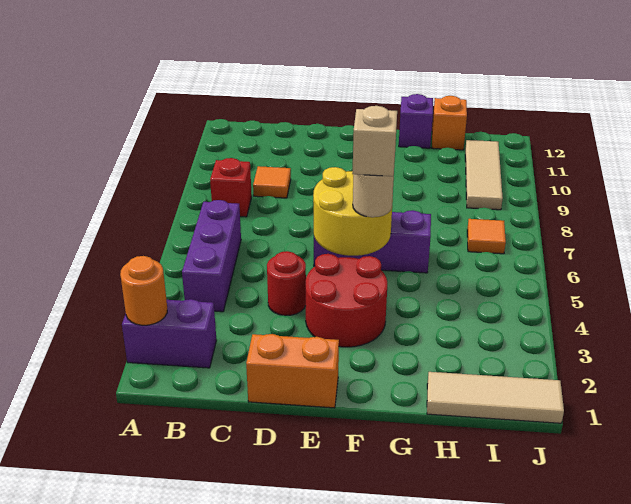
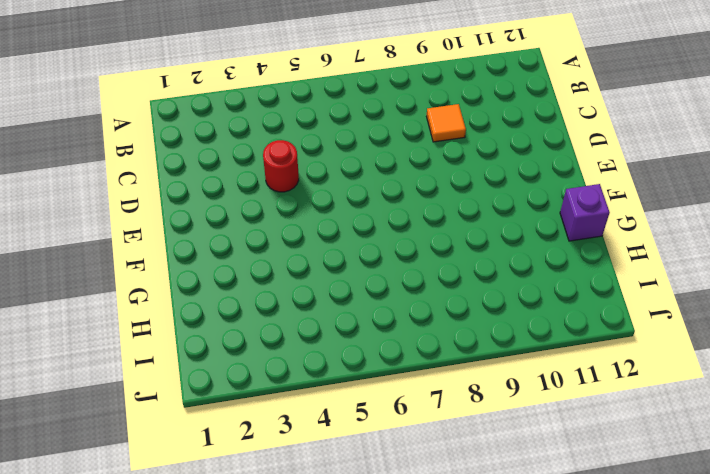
none -> purple 1x2 brick [122,299,216,368]
none -> purple 1x3 brick [182,200,241,312]
none -> red 1x1 brick [210,158,252,217]

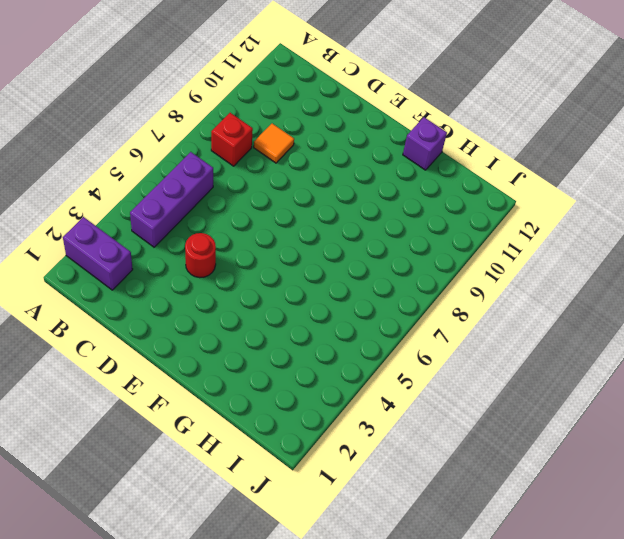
none -> orange 1x2 brick [246,334,339,408]
none -> red 2x2 round brick [306,254,387,347]
none -> purple 1x3 brick [314,210,431,273]

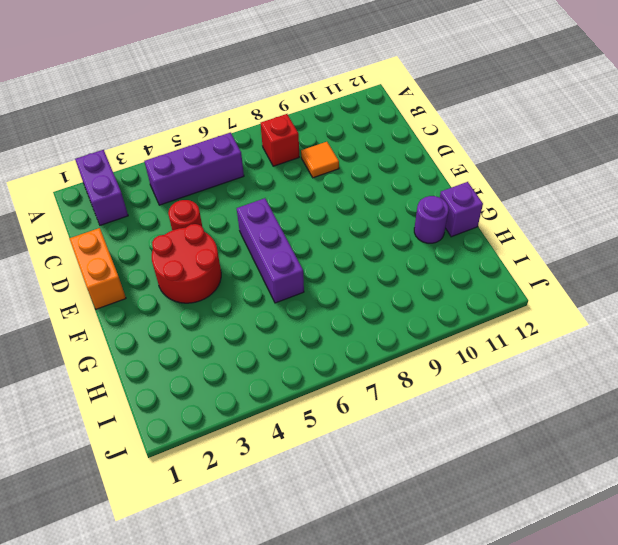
purple 1x1 round brick [414,196,449,243] -> none
none -> tan 1x3 tile [427,372,564,423]
none -> orange 1x1 brick [432,96,467,150]
none -> orange 1x1 tile [467,219,506,254]

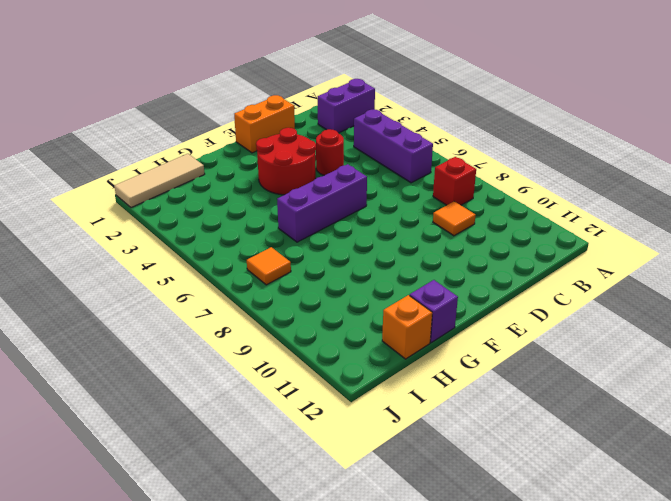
none -> tan 1x3 tile [465,140,503,210]
none -> orange 1x1 round brick [120,256,167,325]
none -> yellow 2x2 round brick [313,167,393,256]

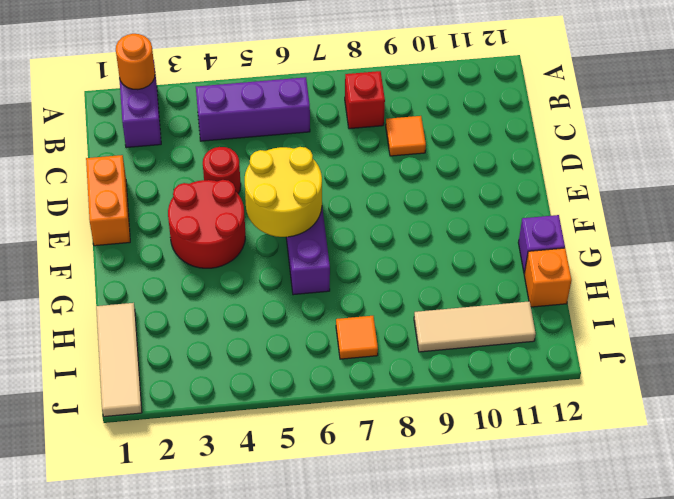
none -> tan 1x1 round brick [353,174,394,217]
none -> tan 1x1 brick [352,106,397,176]

